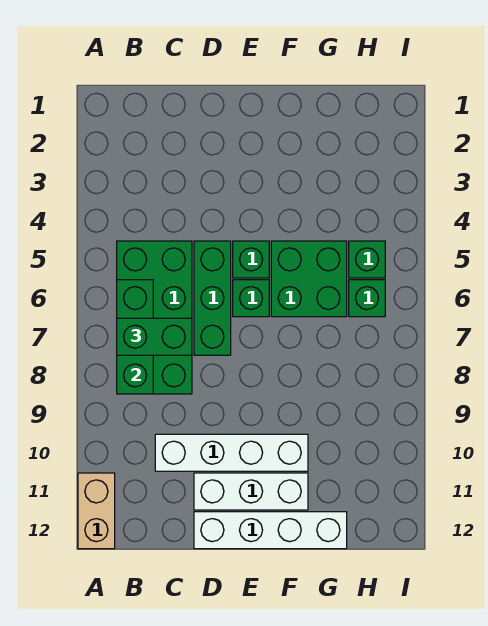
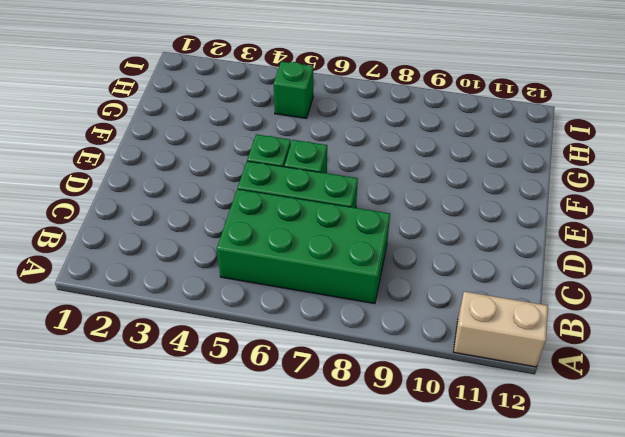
none -> white 1x4 brick [155,434,308,471]
none -> white 1x3 brick [194,473,308,510]
none -> white 1x4 brick [194,512,347,549]

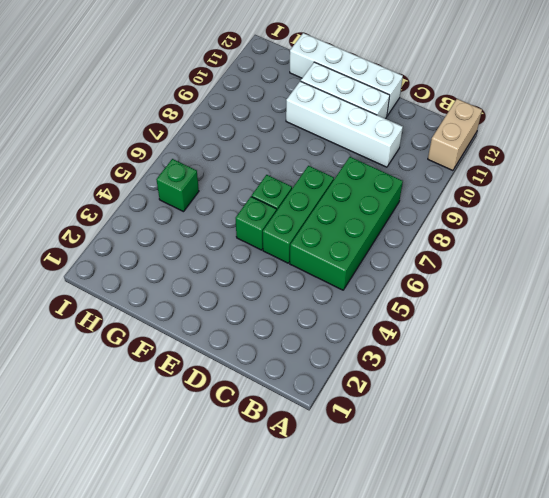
none -> green 2x2 brick [271,241,347,317]
none -> green 1x1 brick [349,280,385,317]
none -> green 1x3 brick [117,280,153,394]

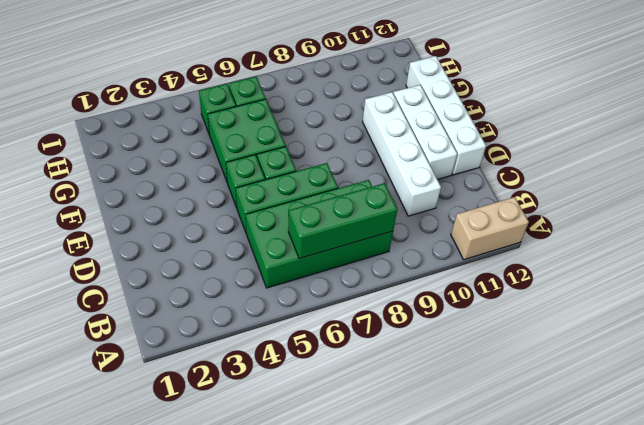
none -> green 1x2 brick [117,318,192,355]

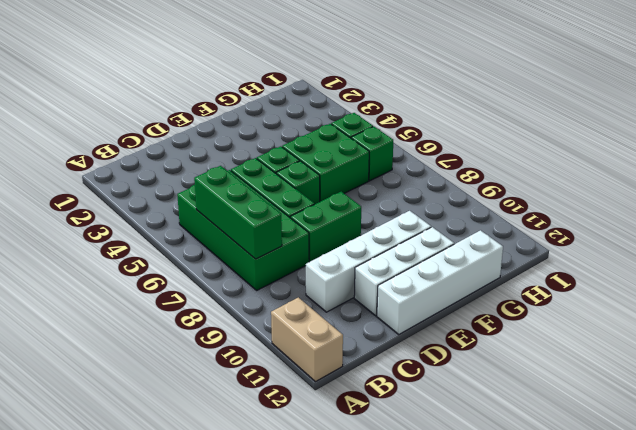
green 1x2 brick [290,192,361,262] -> green 1x2 brick moved to [117,318,192,355]

